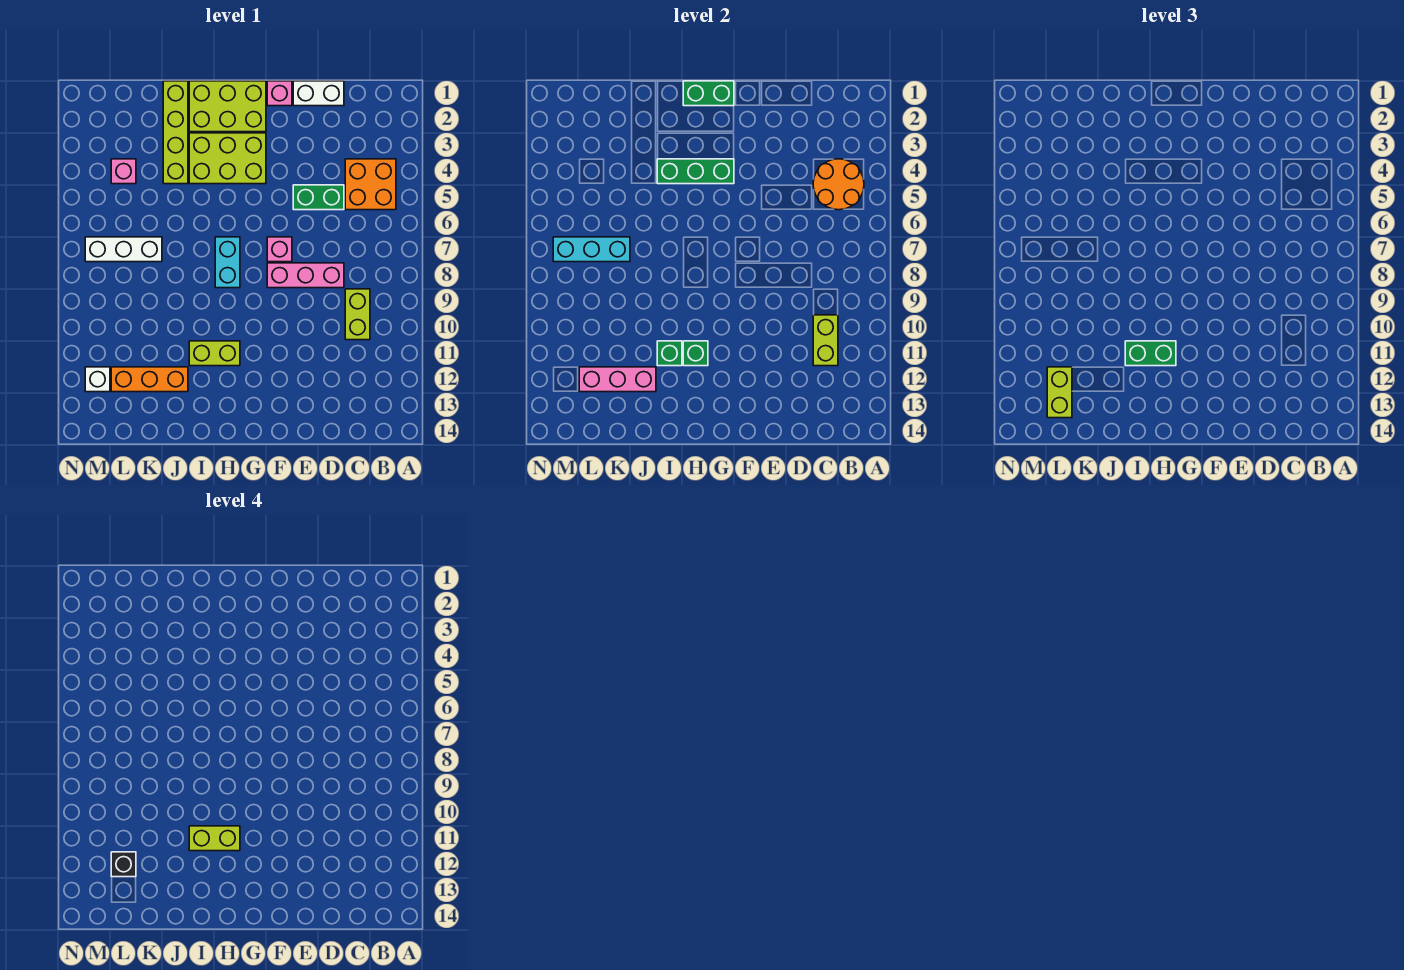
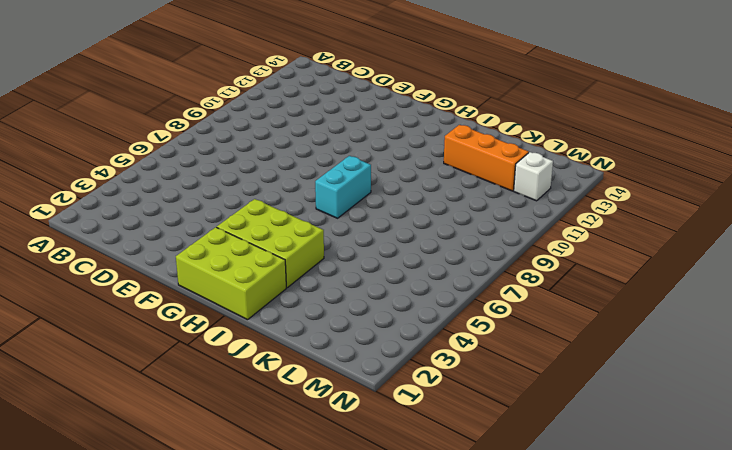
none -> orange 2x2 brick [345,159,396,210]
none -> lime 1x2 brick [345,289,370,340]
none -> white 1x2 brick [293,81,344,106]

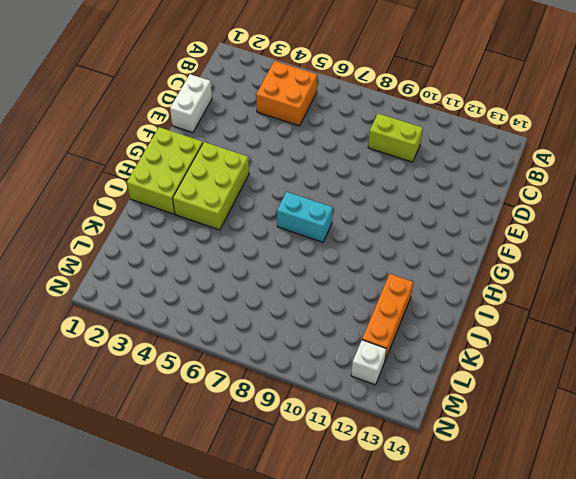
none -> green 1x2 brick [293,185,344,210]
none -> pink 1x3 brick [267,263,344,288]
none -> pink 1x1 brick [267,81,292,106]

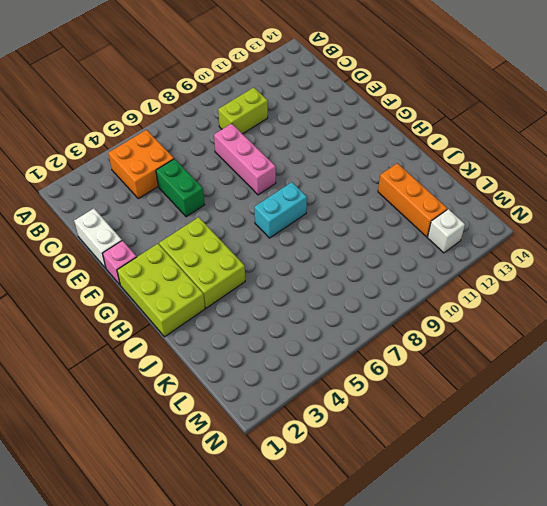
none -> pink 1x1 brick [267,237,292,262]
none -> lime 1x2 brick [189,341,240,366]
none -> lime 1x4 brick [163,81,188,184]

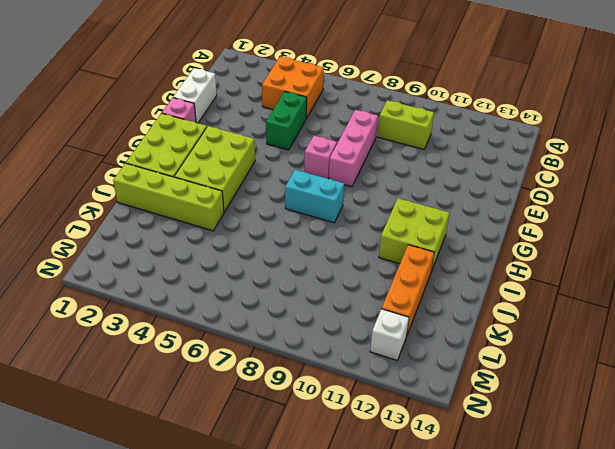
lime 2x2 brick [379,198,449,272] -> lime 1x2 brick [189,341,240,366]
none -> white 1x3 brick [85,237,162,262]
none -> pink 1x1 brick [111,159,136,184]
none -> orange 2x2 round brick [813,159,864,210]

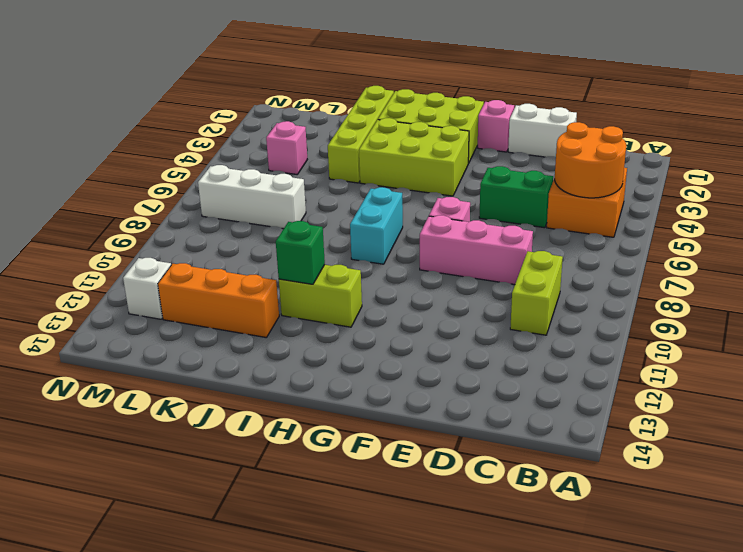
none -> lime 1x2 brick [813,315,838,366]
none -> green 1x2 brick [683,81,734,106]
none -> green 1x3 brick [657,159,734,184]

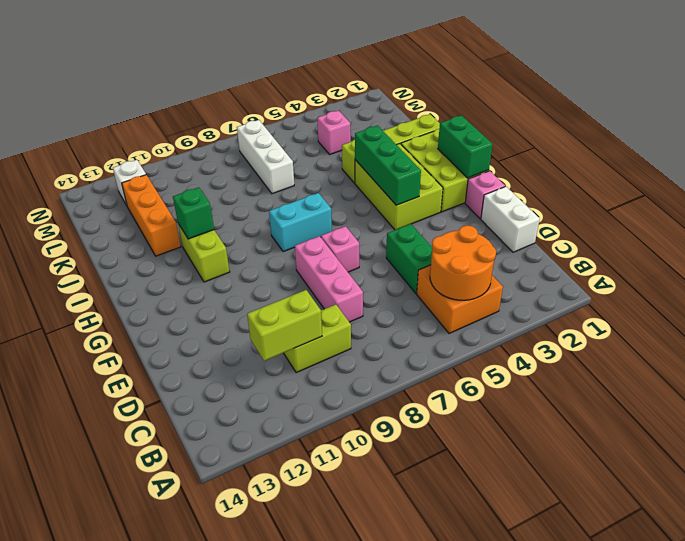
none -> green 1x1 brick [683,341,708,366]
none -> pink 1x3 brick [579,367,656,392]
none -> cyan 1x3 brick [553,237,630,262]

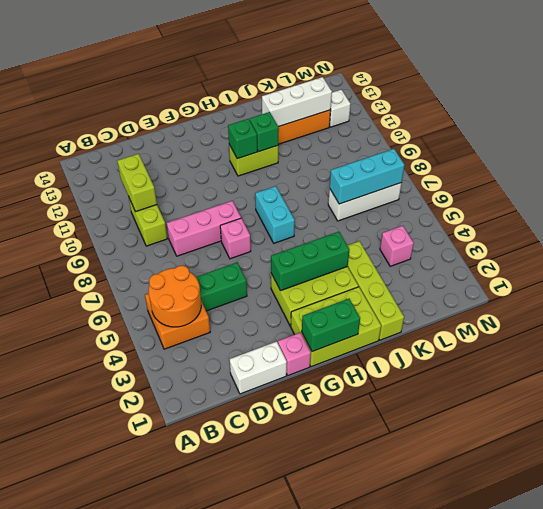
white 1x3 brick [262,77,332,127] -> pink 1x3 brick [579,367,656,392]
none -> green 1x2 brick [1125,341,1176,366]
none -> lime 1x2 brick [1047,367,1072,418]
none -> lime 1x2 brick [189,826,240,851]

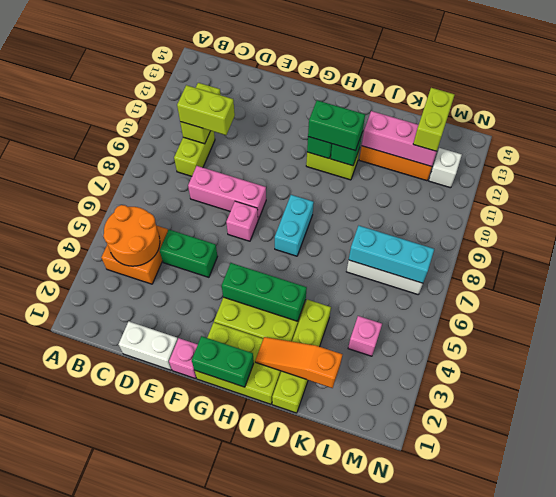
lime 1x2 brick [177,85,235,135] -> lime 1x2 brick moved to [189,826,240,851]
orange 1x3 slope [255,337,343,388] -> none
none -> black 1x1 brick [111,852,136,877]

